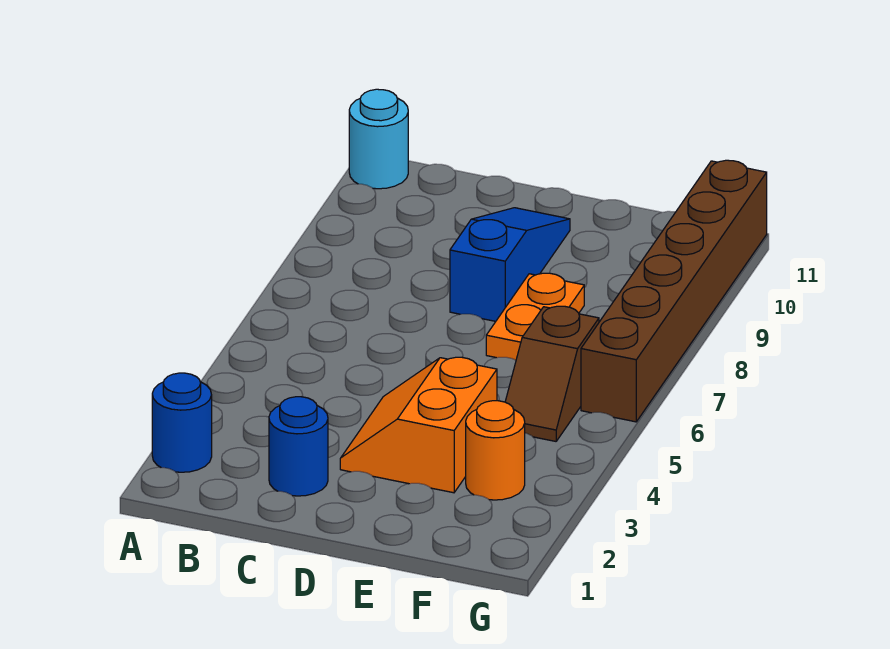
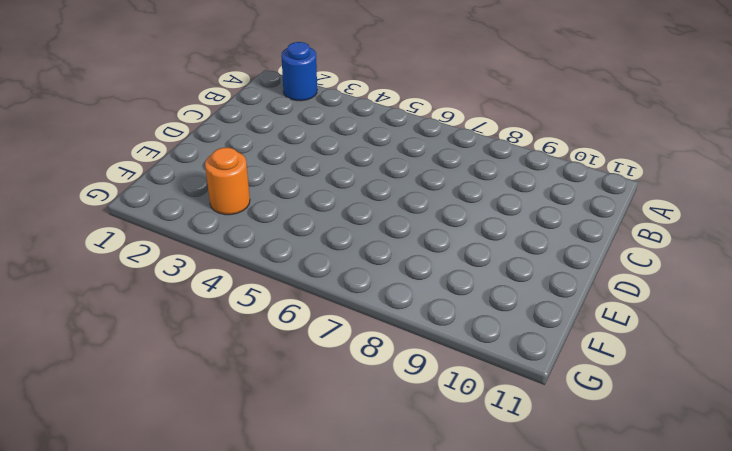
none -> cyan 1x1 round brick [349,89,408,189]
none -> blue 1x1 round brick [269,397,328,496]

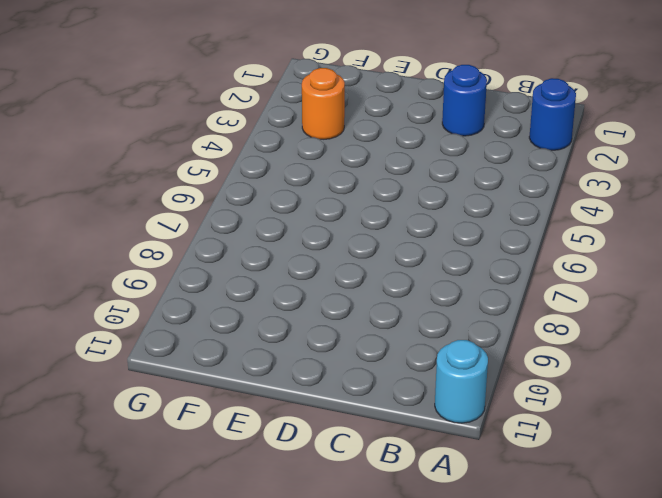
none -> orange 2x2 slope [340,357,497,493]
none -> blue 1x3 slope [450,208,570,321]

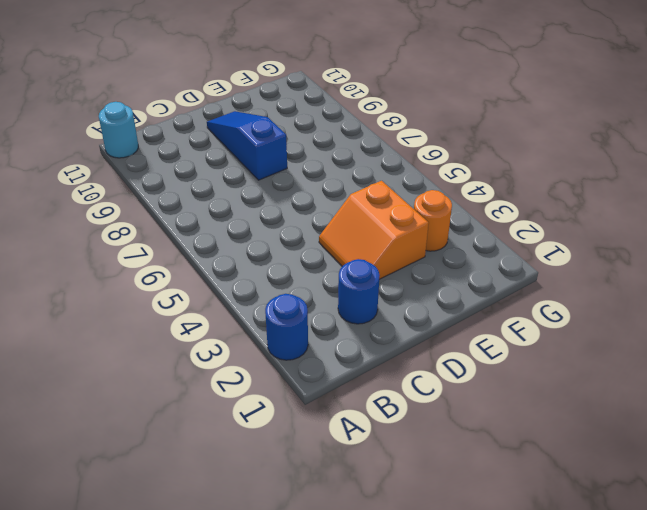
none -> orange 1x2 plate [486,273,584,360]
none -> brown 1x2 slope [505,306,599,441]

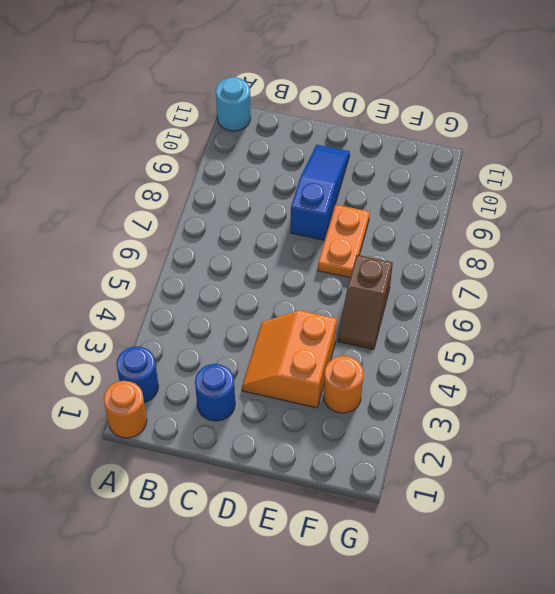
orange 1x1 round brick [104,381,147,438] -> none
none -> brown 1x6 brick [581,160,767,422]

